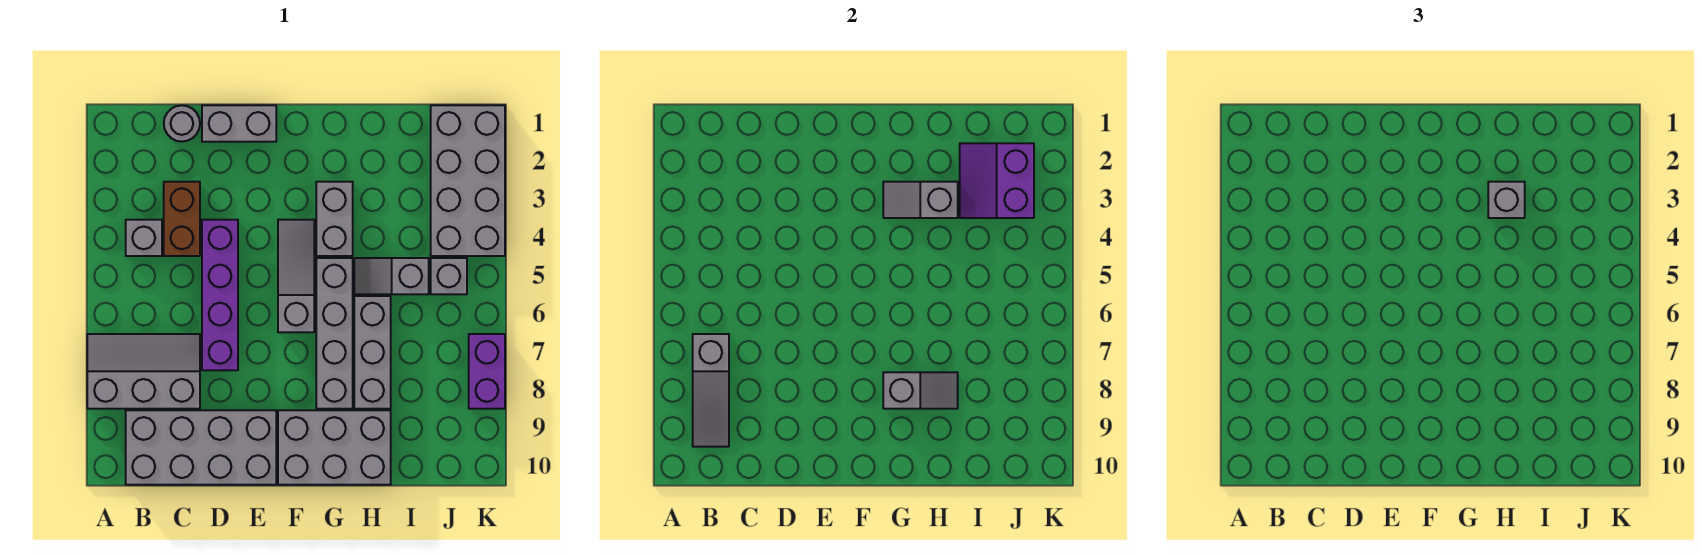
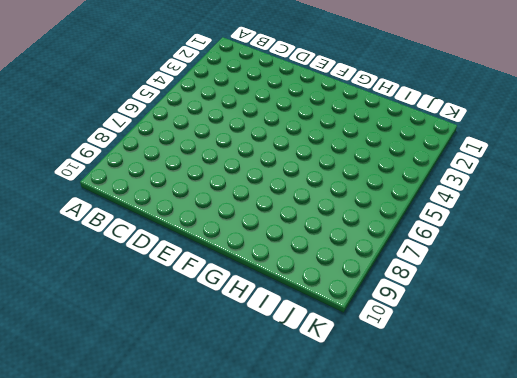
none -> grey 2x3 slope [87,334,200,409]
none -> grey 1x1 brick [126,220,162,256]
none -> grey 2x4 brick [126,410,276,485]

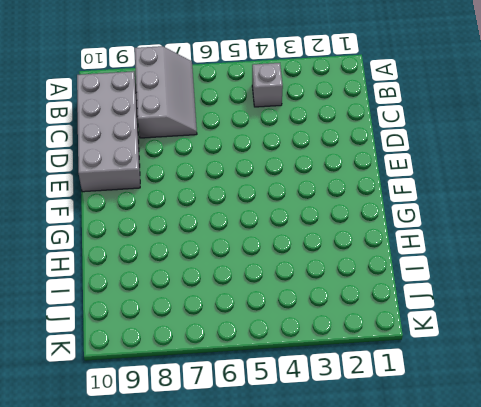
none -> grey 1x1 round brick [164,105,200,142]
none -> brown 1x2 brick [164,182,200,256]
none -> grey 1x2 brick [202,105,276,142]

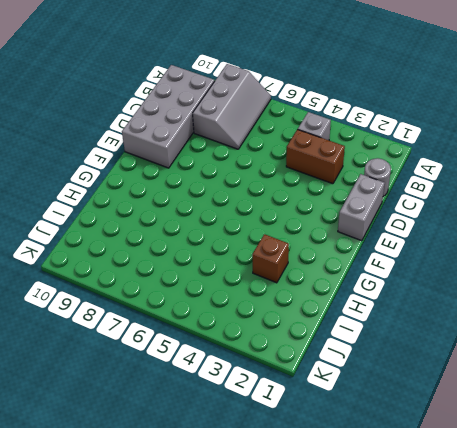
brown 1x1 brick [252,234,289,283] -> none
none -> purple 1x4 brick [202,220,238,370]
none -> grey 1x3 slope [278,220,314,332]
none -> grey 2x3 brick [278,410,391,485]

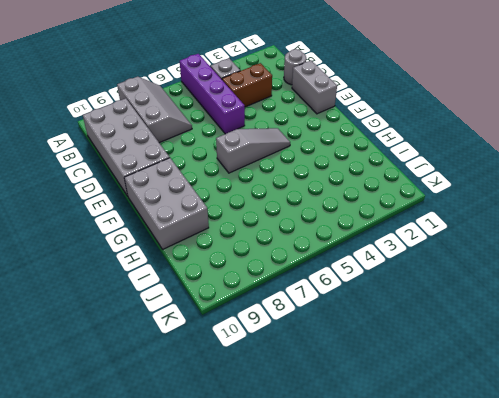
purple 1x4 brick [180,54,245,134] -> purple 1x4 brick turned to [202,220,238,370]
none -> grey 1x2 brick [316,182,353,256]
none -> grey 1x4 brick [316,258,353,409]
none -> grey 1x2 slope [354,258,429,294]

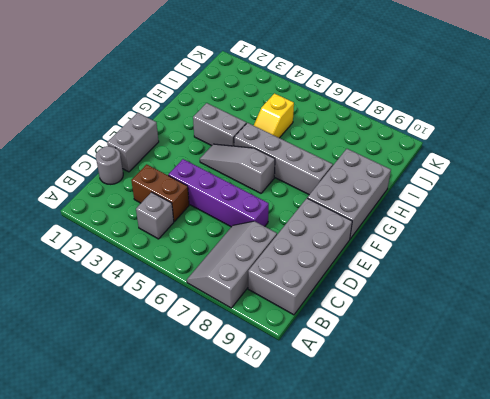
yellow 1x2 slope [254,94,294,138] -> grey 1x2 slope [354,258,429,294]
none -> grey 1x3 brick [354,296,391,409]
none -> grey 2x4 brick [431,105,505,256]
none -> grey 1x1 brick [431,258,467,294]

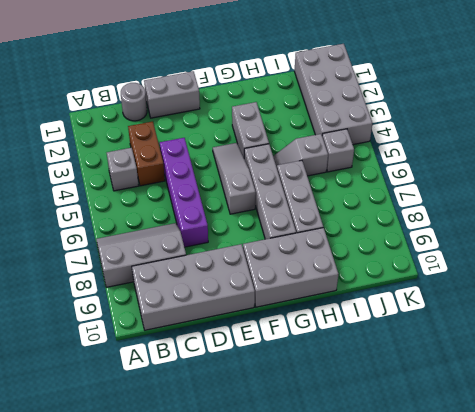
none -> purple 1x2 brick [469,334,505,409]
none -> grey 1x3 slope [693,334,729,447]
none -> grey 1x2 slope [883,182,958,218]

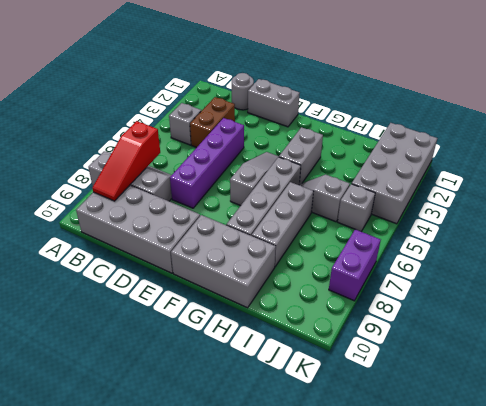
red 1x3 slope [92,121,160,201] -> grey 1x3 slope [693,334,729,447]
none -> grey 1x2 slope [883,182,958,218]
none -> grey 1x2 slope [883,372,958,409]
none -> purple 2x2 slope [960,143,1034,218]

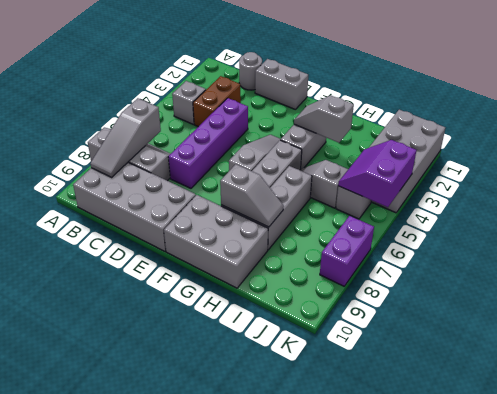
purple 2x2 slope [338,140,417,207] -> purple 2x2 slope moved to [960,143,1034,218]
none -> grey 1x1 brick [1488,182,1525,218]

